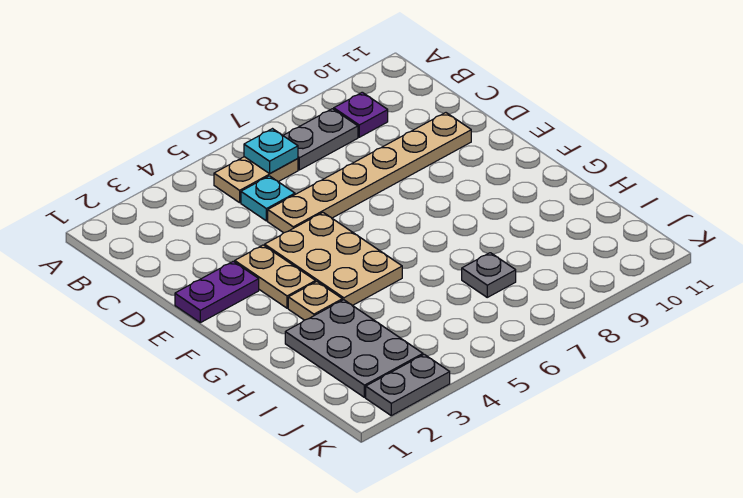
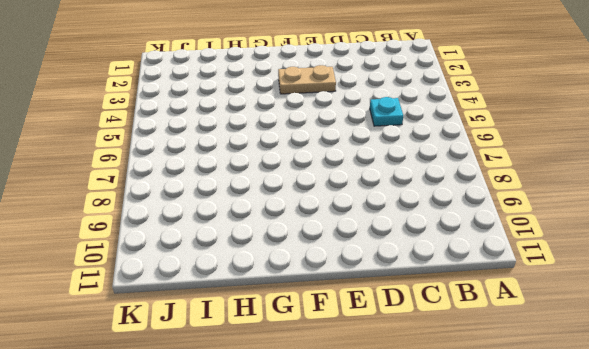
none -> tan 1x2 plate [214,157,298,203]
none -> grey 1x2 plate [283,109,358,170]
none -> purple 1x1 plate [334,92,388,137]

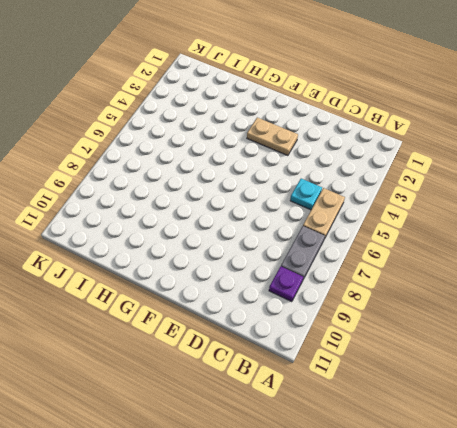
none -> tan 1x6 plate [268,113,471,233]
none -> purple 1x2 plate [175,261,259,323]
none -> tan 2x3 plate [265,213,402,306]

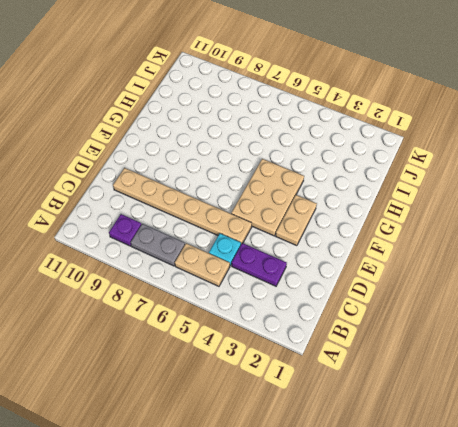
purple 1x2 plate [232,243,287,286] -> purple 1x2 plate moved to [175,261,259,323]
none -> tan 1x1 plate [288,282,342,320]
none -> grey 2x3 plate [285,300,423,397]
none -> grey 1x1 plate [462,253,516,297]

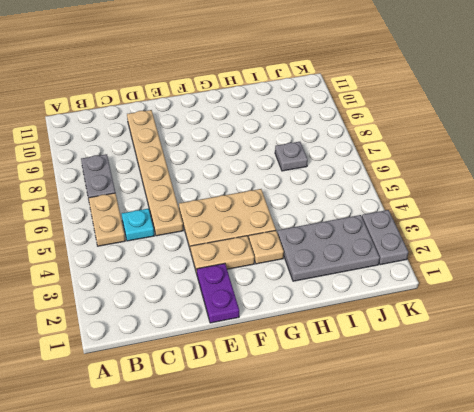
none -> purple 1x1 plate [334,92,388,137]
none -> cyan 1x1 plate [244,129,298,174]

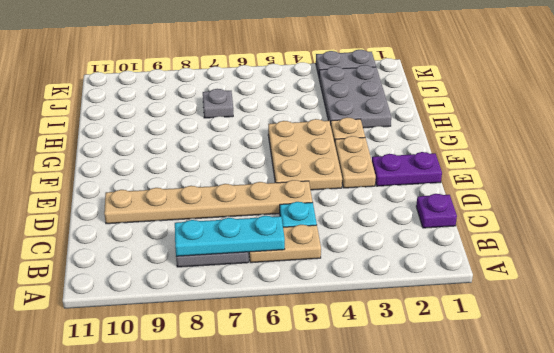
cyan 1x3 plate [175,216,285,256] -> cyan 1x1 plate [244,129,298,174]
purple 1x1 plate [416,194,457,228] -> purple 1x1 plate moved to [334,92,388,137]

